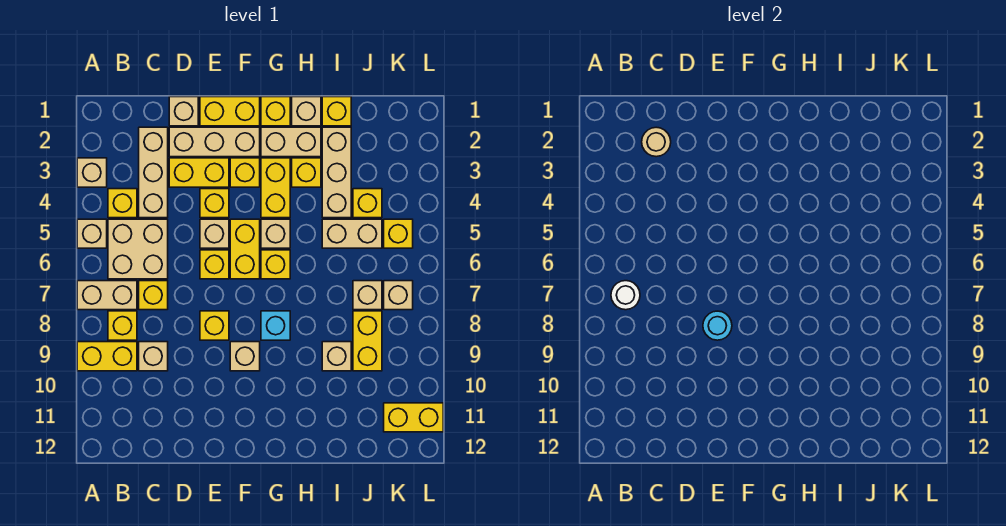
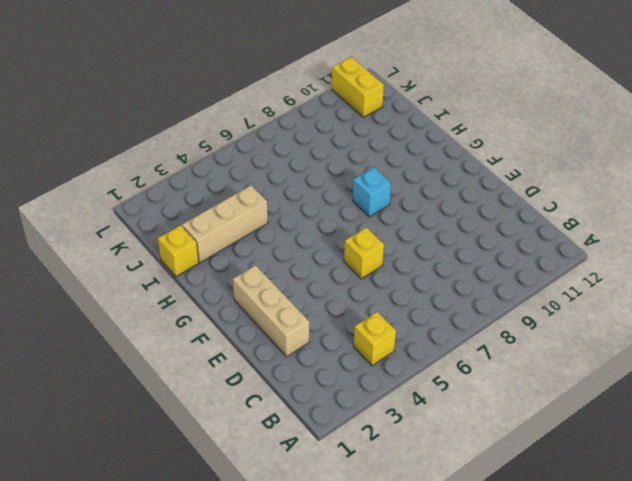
none -> tan 1x1 brick [77,158,107,187]
none -> tan 1x1 brick [77,219,107,248]
none -> tan 1x2 brick [77,281,137,310]
none -> yellow 1x2 brick [77,342,137,371]

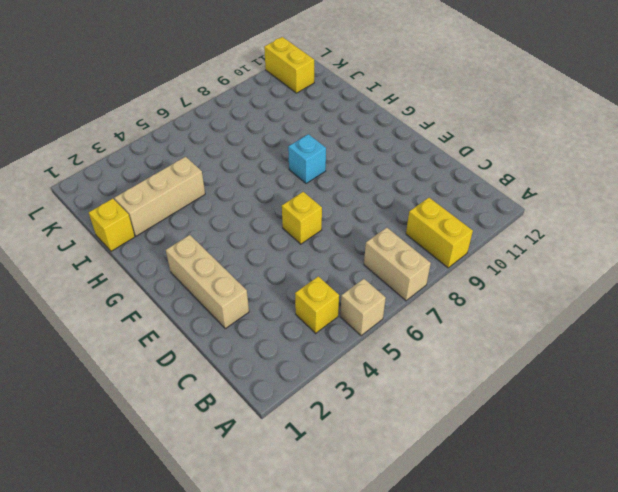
none -> tan 1x1 brick [77,158,107,187]
none -> tan 2x2 brick [108,219,168,279]
none -> yellow 1x1 brick [108,311,137,340]
none -> tan 1x3 brick [139,127,168,218]

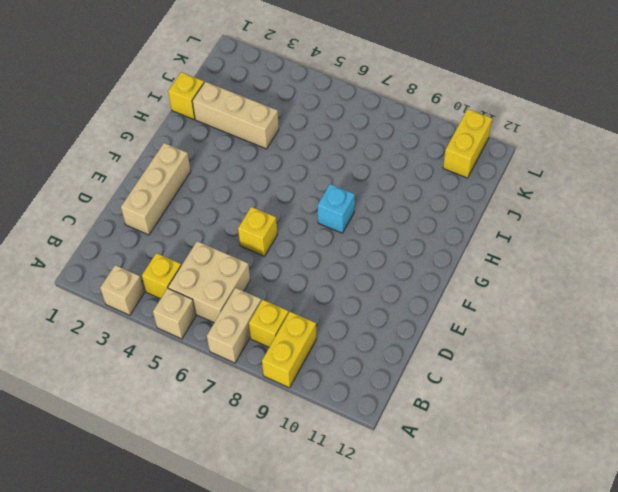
none -> tan 1x3 brick [139,127,168,218]
none -> yellow 1x1 brick [139,281,168,310]
none -> tan 1x1 brick [139,342,168,371]
none -> tan 1x1 brick [169,97,198,126]

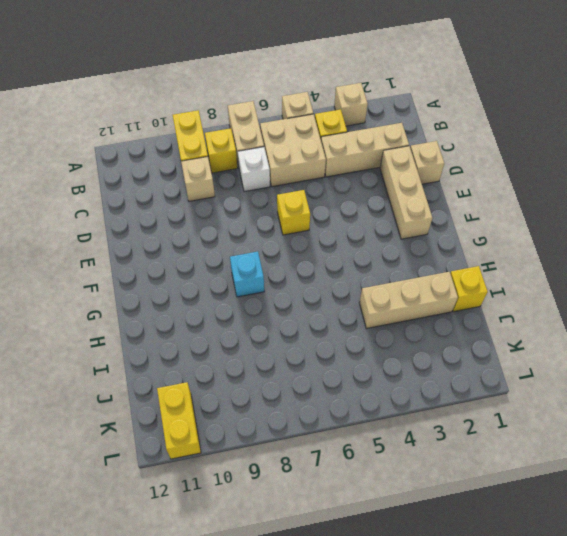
white 1x1 brick [238,147,270,192] -> yellow 1x1 brick [139,281,168,310]
none -> yellow 1x2 brick [169,158,229,187]
none -> yellow 1x2 brick [200,97,260,126]
none -> yellow 1x1 brick [200,189,229,218]
none -> tan 1x1 brick [200,219,229,248]

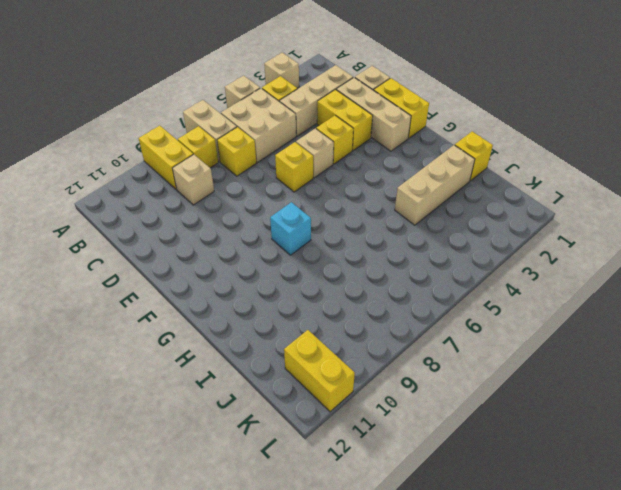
none -> yellow 1x1 brick [200,311,229,340]
none -> yellow 1x1 brick [230,158,260,187]
none -> yellow 1x2 brick [230,219,260,279]
none -> tan 1x1 brick [230,342,260,371]

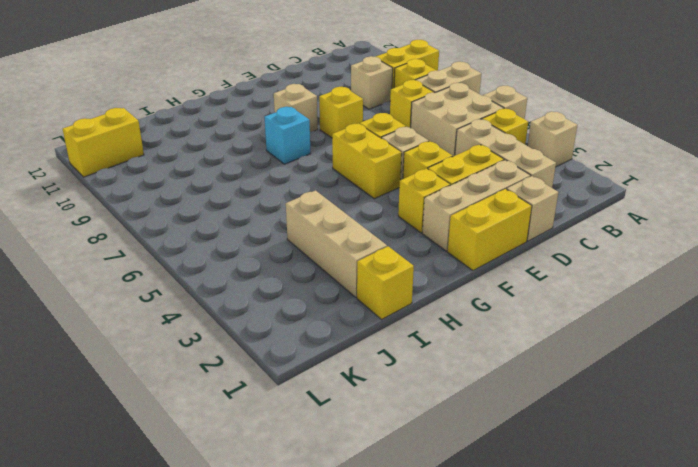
none -> yellow 1x1 brick [261,97,290,126]
none -> tan 1x2 brick [261,127,321,157]
none -> yellow 1x2 brick [261,158,290,218]
none -> tan 1x1 brick [261,219,290,248]

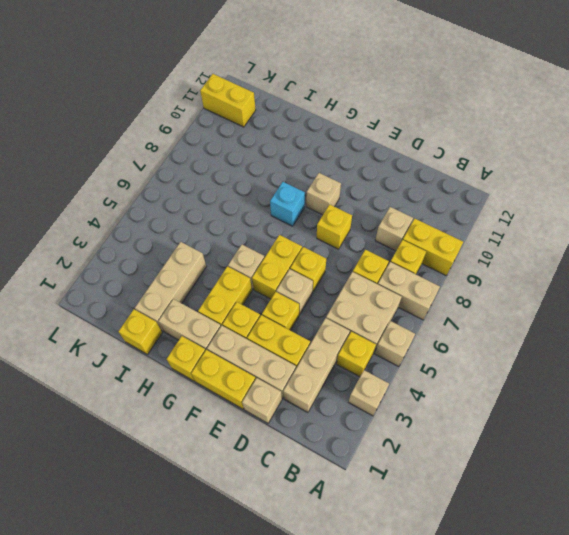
none -> yellow 1x1 brick [261,250,290,279]
none -> tan 1x1 brick [292,97,321,126]
none -> yellow 1x1 brick [292,158,321,187]
none -> tan 1x2 brick [322,219,382,248]

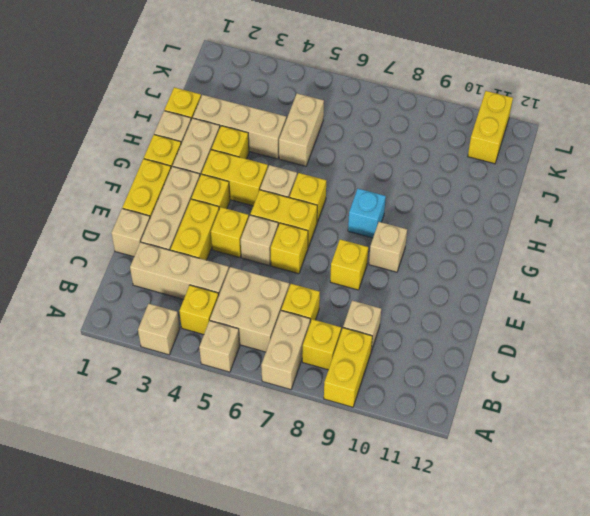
none -> tan 1x1 brick [322,342,351,371]
none -> yellow 1x1 brick [353,189,382,218]
none -> tan 1x1 brick [353,281,382,310]
none -> yellow 1x2 brick [353,311,382,371]

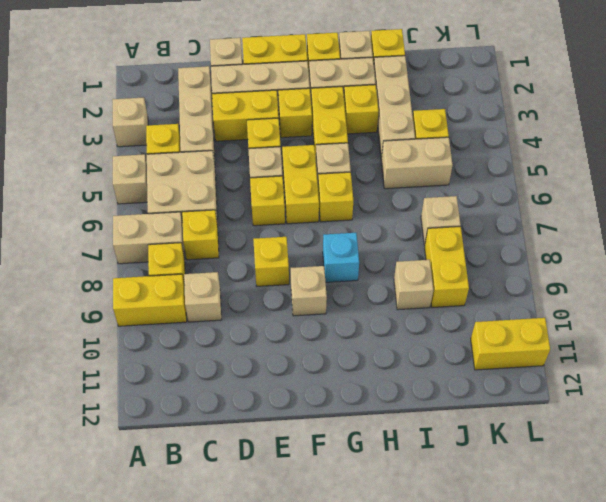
none -> yellow 1x1 brick [384,219,413,248]
none -> tan 1x1 brick [384,281,413,310]
none -> white 1x1 round brick [611,281,640,310]
none -> tan 1x1 round brick [642,127,671,157]

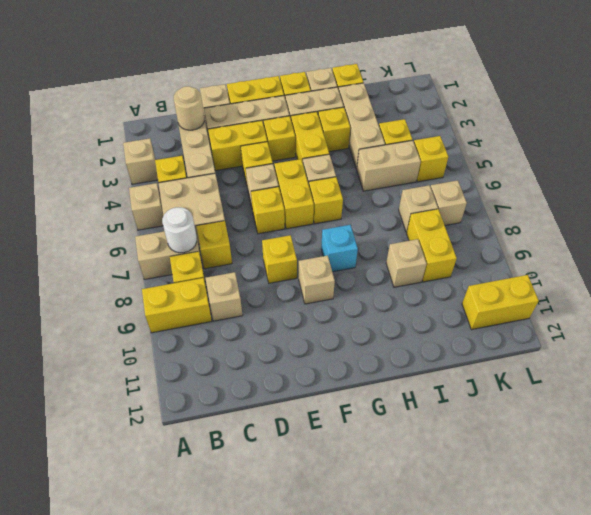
none -> cyan 1x1 round brick [703,311,732,340]

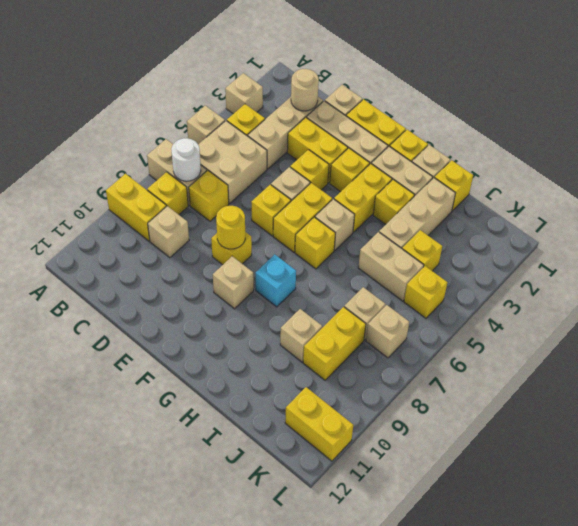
yellow 1x1 round brick [216,206,245,249] -> cyan 1x1 round brick [703,311,732,340]

